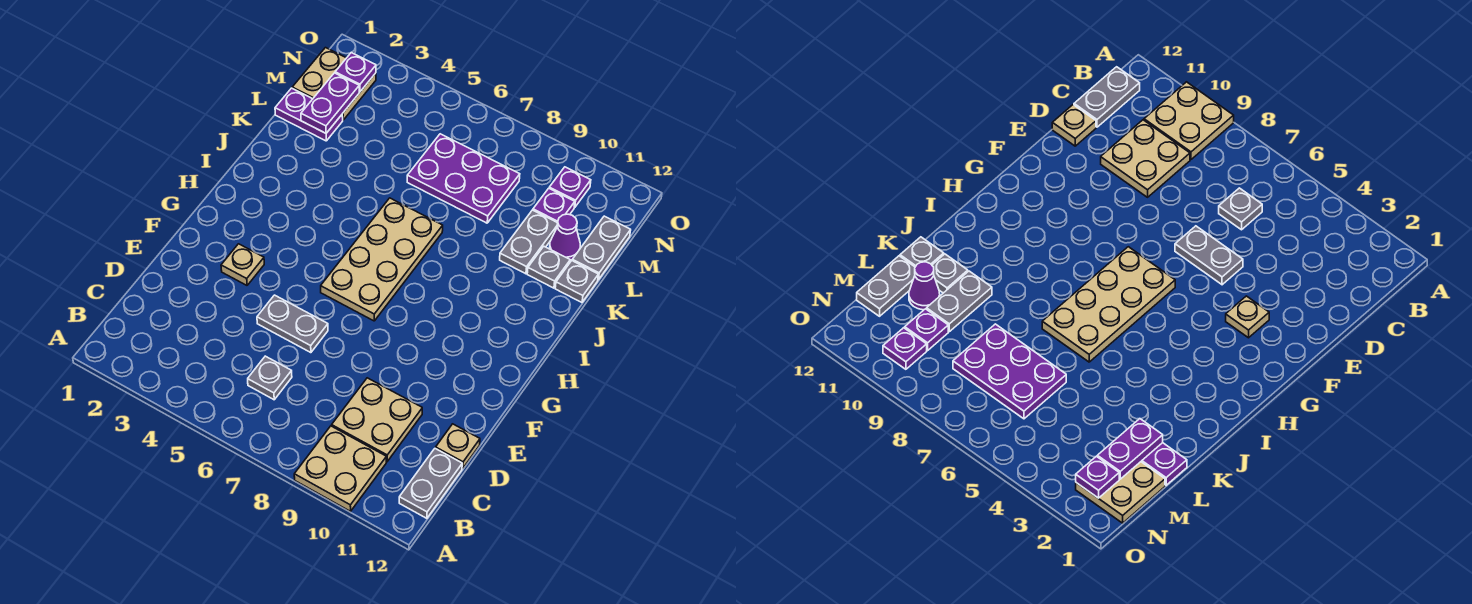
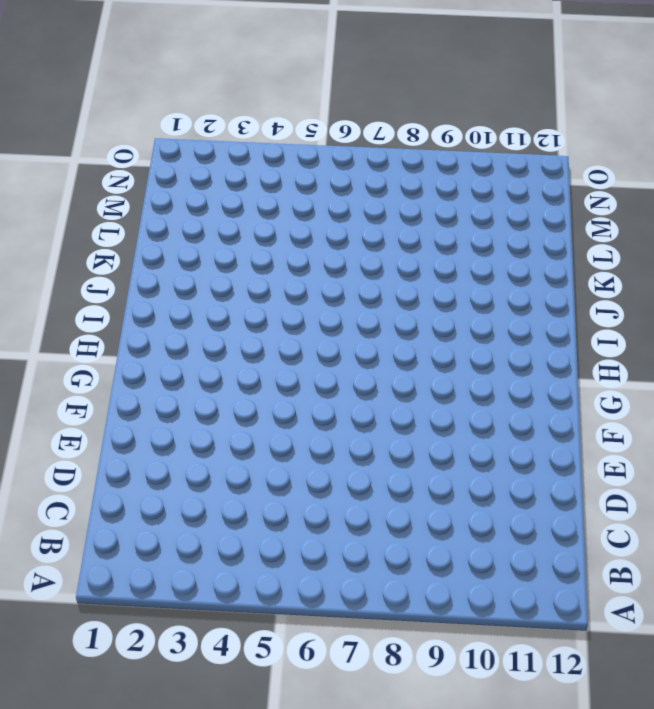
none -> tan 2x2 plate [294,426,386,511]
none -> grey 1x2 plate [399,448,462,518]
none -> grey 1x1 plate [248,356,292,400]

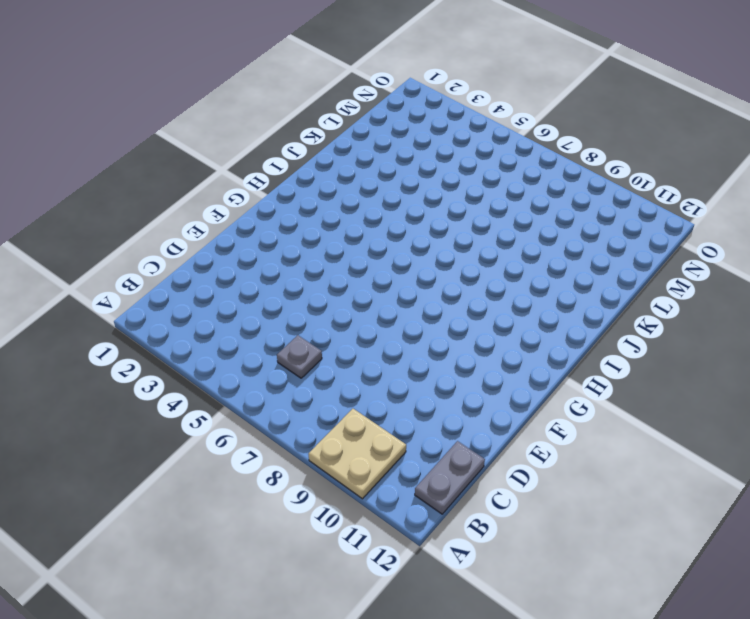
none -> tan 2x2 plate [332,378,422,461]
none -> tan 1x1 plate [436,424,480,469]
none -> grey 1x2 plate [257,295,328,353]

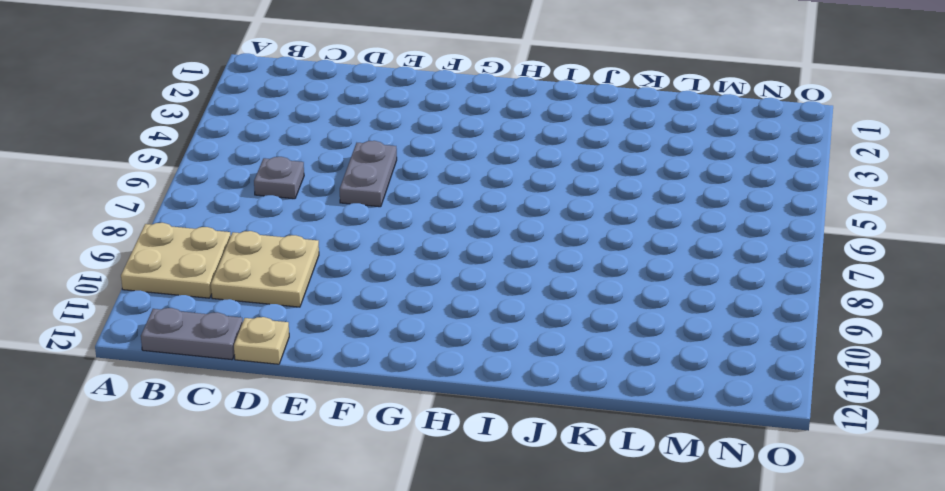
none -> tan 1x1 plate [221,244,264,285]
none -> tan 2x4 plate [321,198,443,321]
none -> grey 1x2 plate [500,210,558,274]

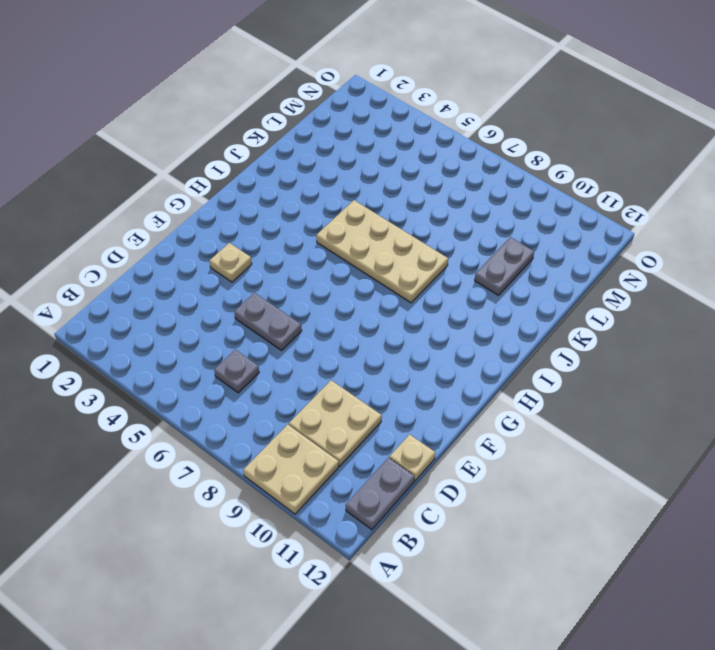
tan 2x4 plate [316,200,448,303] -> tan 2x4 plate turned to [321,198,443,321]
none -> grey 1x1 plate [527,246,570,288]
none -> grey 1x1 plate [555,261,598,302]
none -> purple 1x2 plate [275,88,343,141]

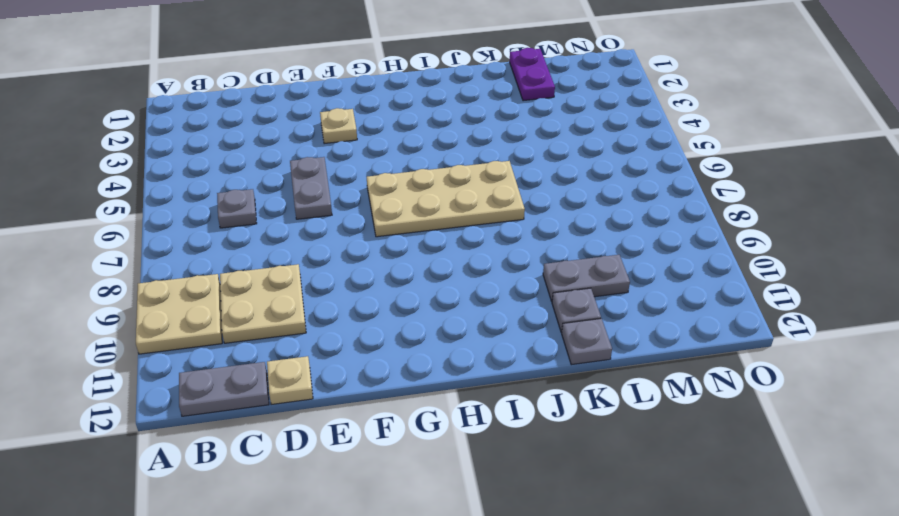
none -> purple 2x3 plate [407,134,520,223]
none -> purple 1x1 cone [550,214,580,260]
none -> grey 1x2 plate [572,216,631,280]

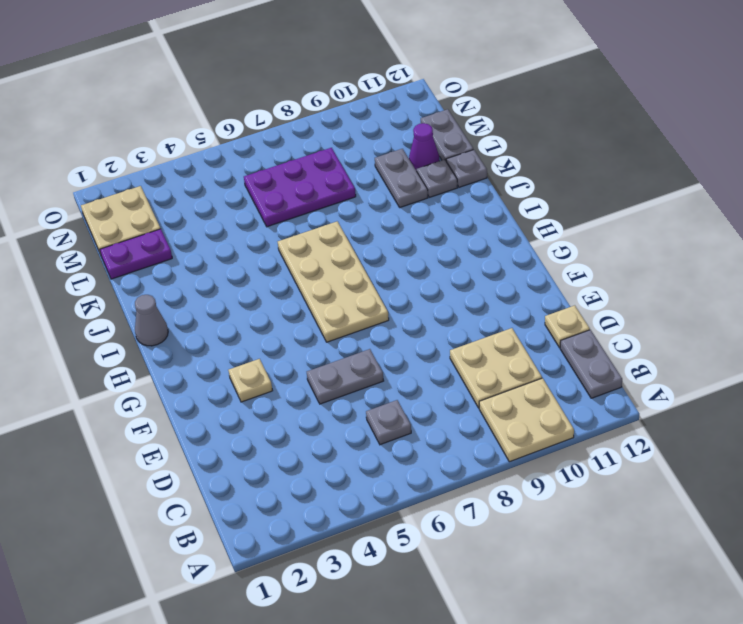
grey 1x1 cone [135,295,168,346] -> none
none -> purple 1x1 plate [533,188,575,223]
none -> purple 1x1 plate [549,167,591,207]
none -> purple 1x2 plate [301,73,359,133]

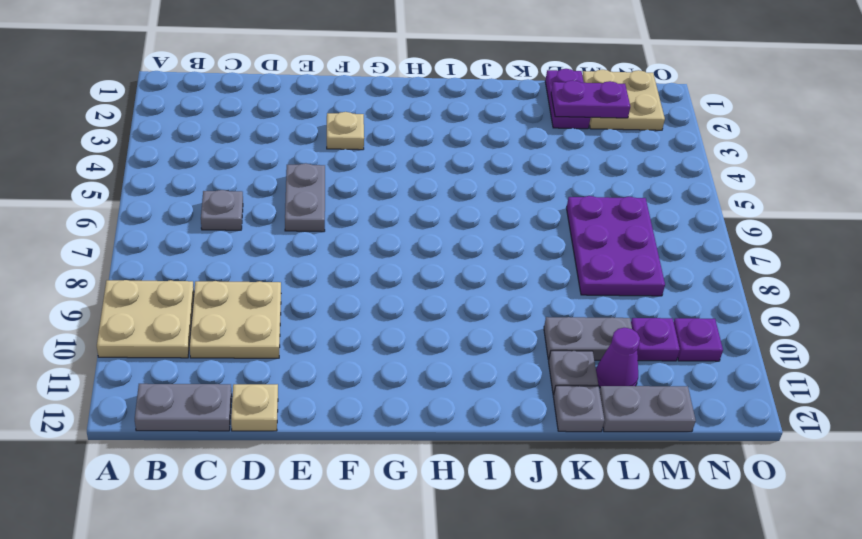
none -> tan 2x4 plate [321,198,443,321]
none -> purple 1x1 plate [335,52,376,92]

